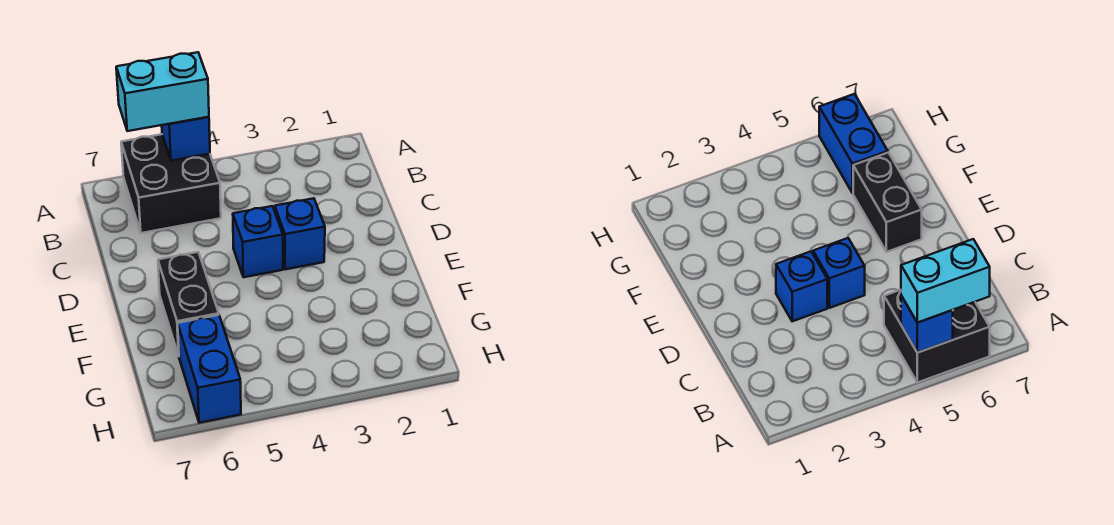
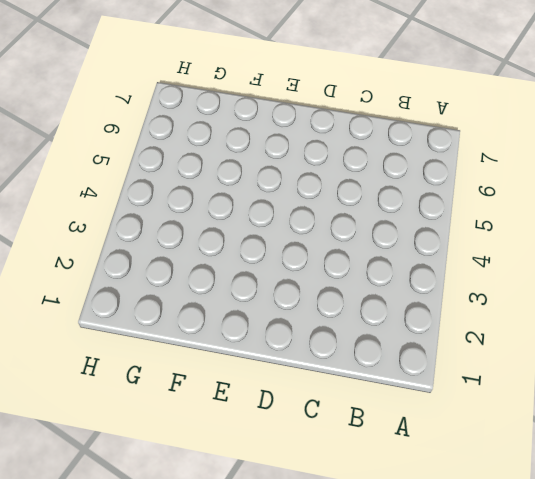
none -> black 2x2 brick [121,134,221,233]
none -> blue 1x1 brick [275,198,325,269]

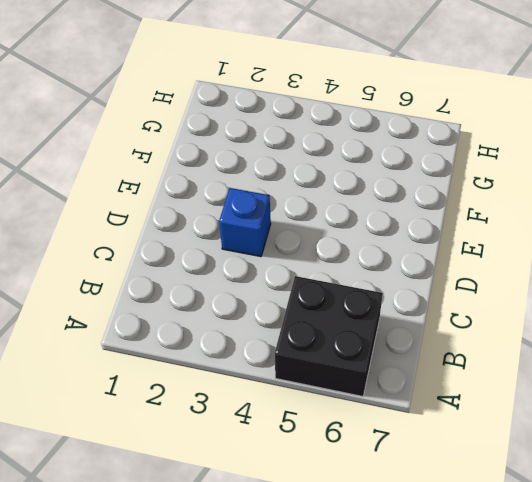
none -> blue 1x1 brick [233,206,283,277]
none -> black 1x2 brick [158,252,219,356]

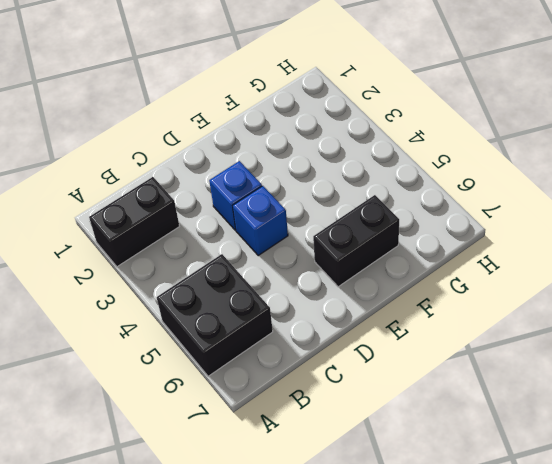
black 1x2 brick [89,177,179,267] -> none
none -> blue 1x2 brick [178,315,241,423]
none -> blue 1x1 brick [162,117,210,161]

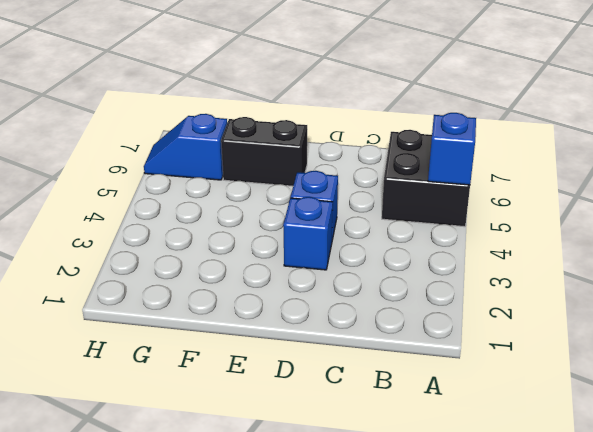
blue 1x2 slope [144,114,227,180] -> blue 1x2 brick [178,315,241,423]
none -> cyan 1x2 brick [116,52,209,131]

